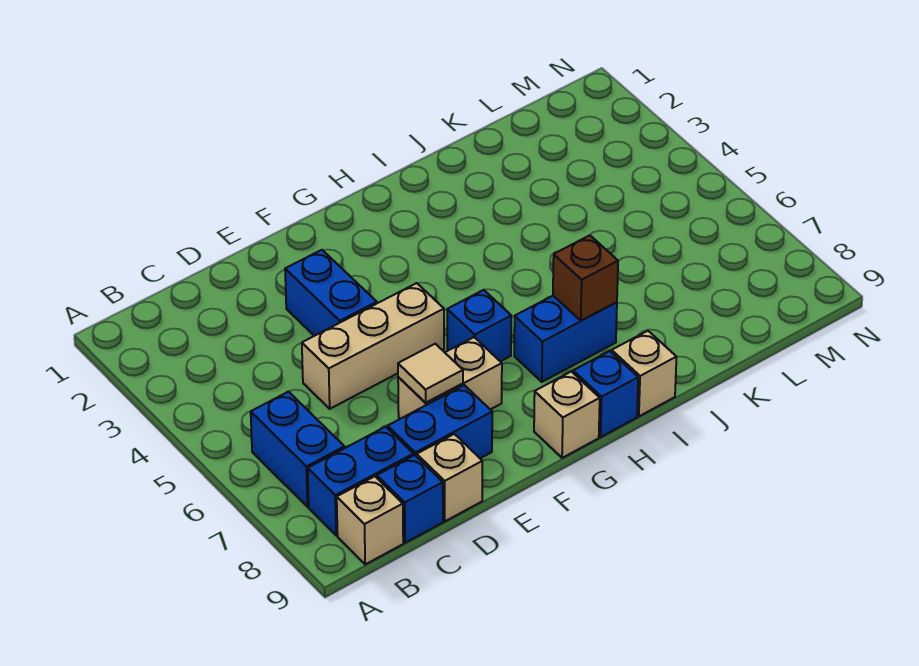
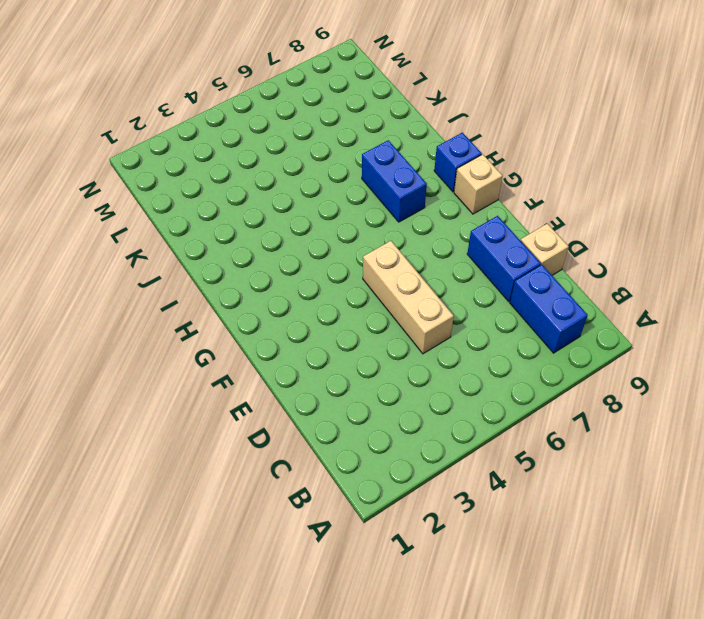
none -> blue 1x2 brick [251,392,345,507]
none -> tan 1x1 brick [337,476,403,564]
none -> blue 1x1 brick [377,455,443,543]

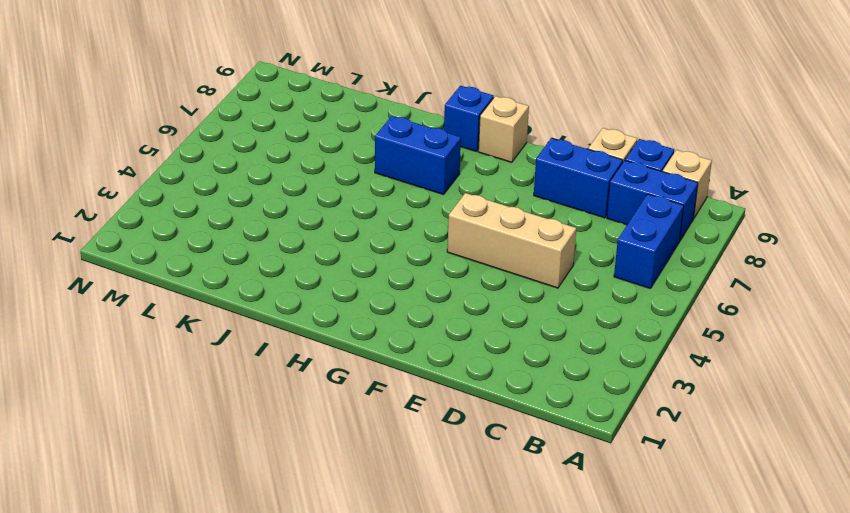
none -> blue 1x2 brick [285,250,377,336]
none -> tan 1x2 brick [398,337,502,419]
none -> blue 1x1 brick [447,290,511,362]

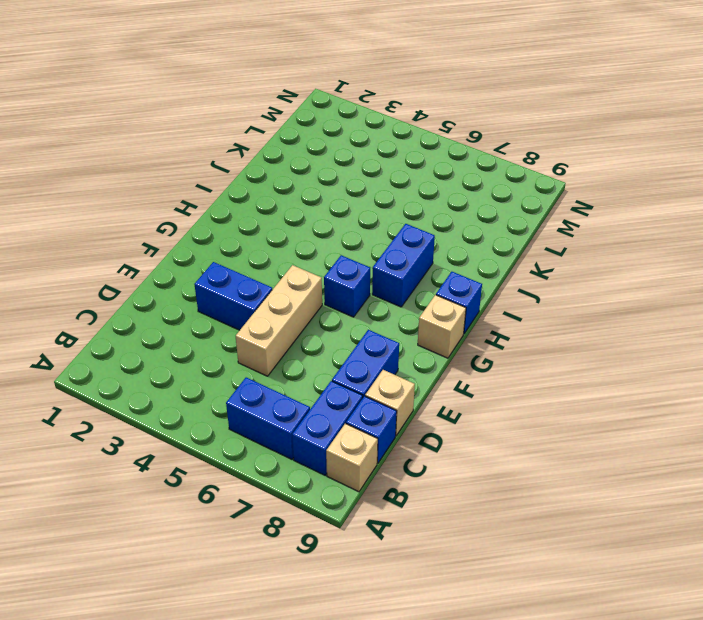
none -> tan 1x2 brick [398,337,502,419]
none -> tan 1x1 brick [612,331,676,416]
none -> tan 1x1 tile [398,344,463,403]

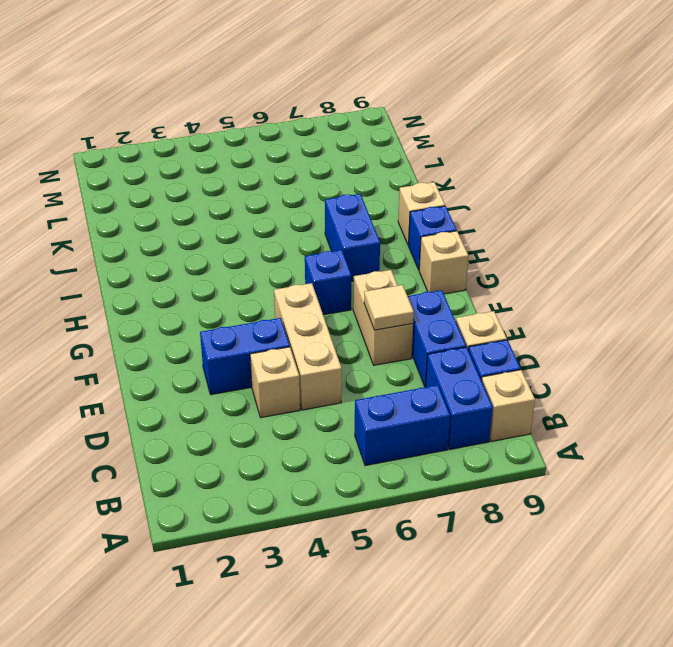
tan 1x1 brick [250,347,300,418] -> none
none -> brown 1x1 brick [553,235,618,321]

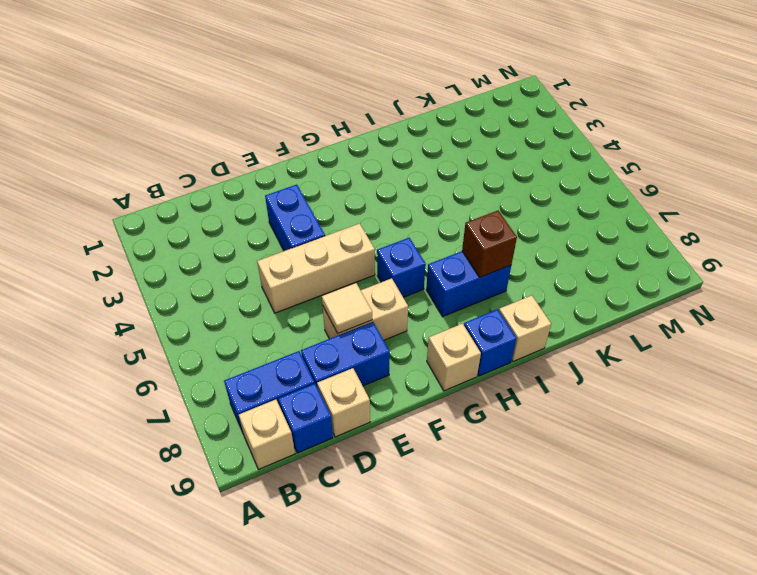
none -> blue 1x2 brick [251,392,345,507]

